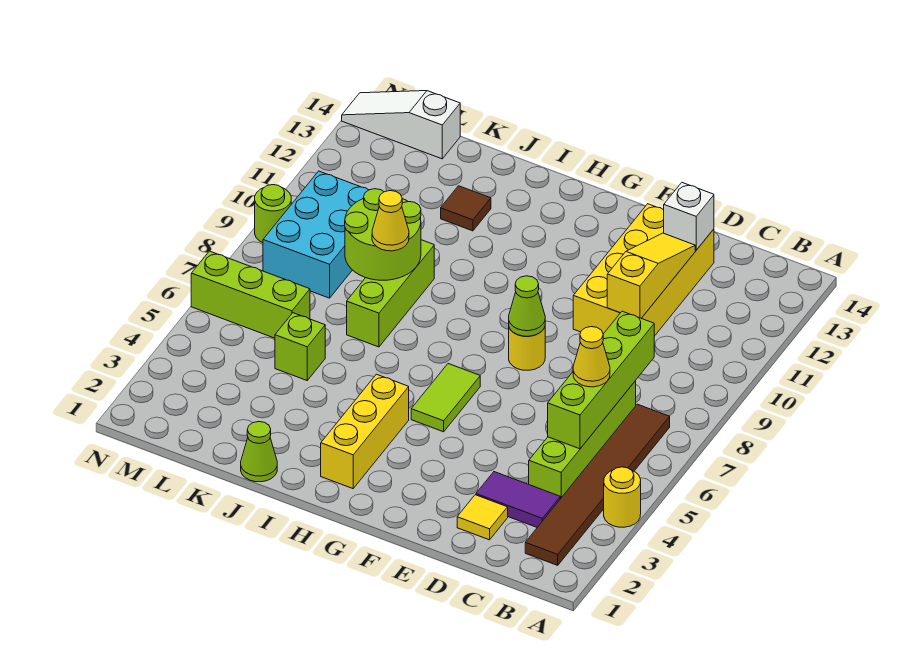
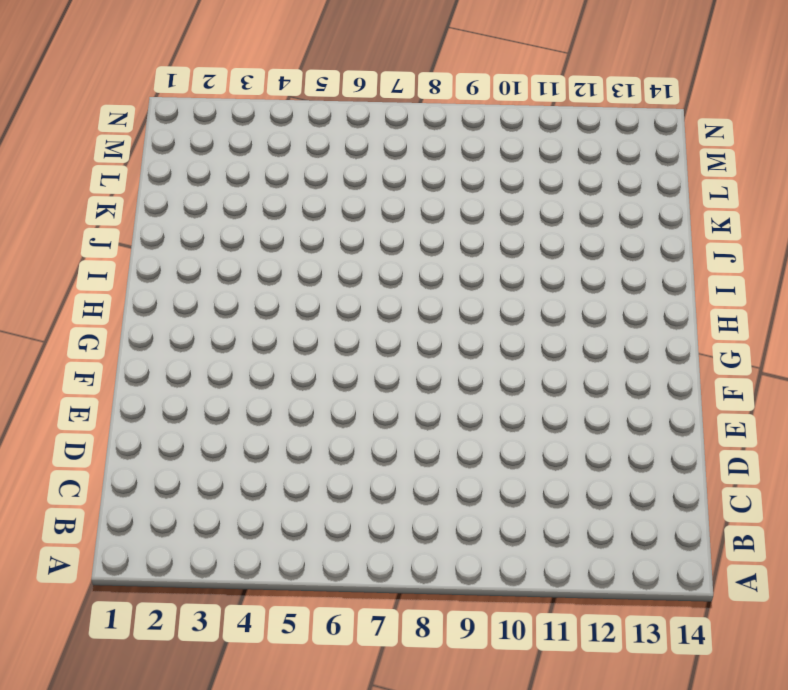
none -> yellow 1x1 round brick [604,467,641,527]
none -> brown 1x6 tile [525,404,670,565]
none -> purple 1x2 tile [476,472,560,527]

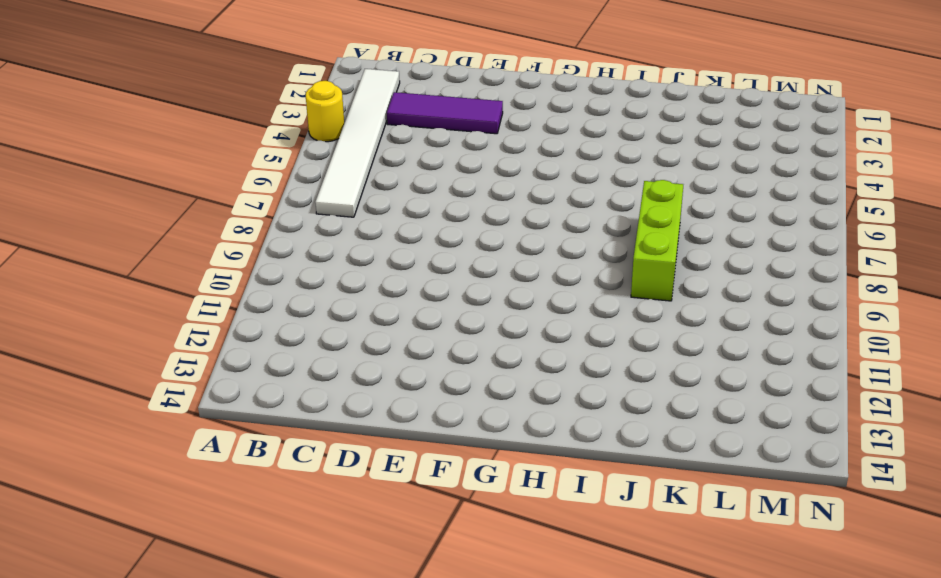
white 1x6 tile [315,69,400,217] -> brown 1x6 tile [525,404,670,565]
purple 1x3 tile [387,92,503,134] -> purple 1x2 tile [476,472,560,527]
none -> lime 1x4 brick [529,381,636,499]
none -> yellow 1x1 tile [457,495,508,540]
none -> yellow 2x4 brick [573,204,714,336]

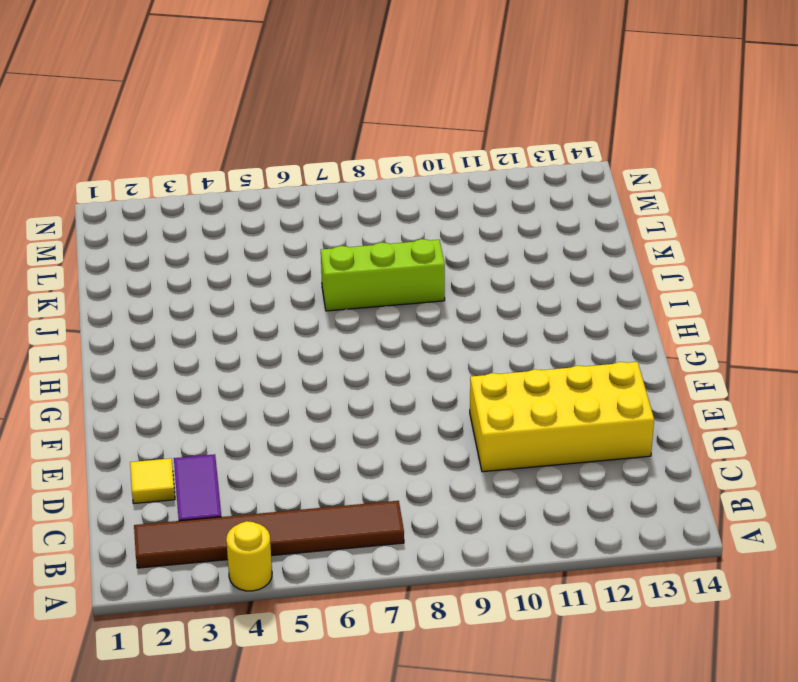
none -> lime 1x4 brick [529,381,636,499]
none -> yellow 1x1 round brick [509,327,545,370]
none -> lime 1x2 tile [411,364,480,432]

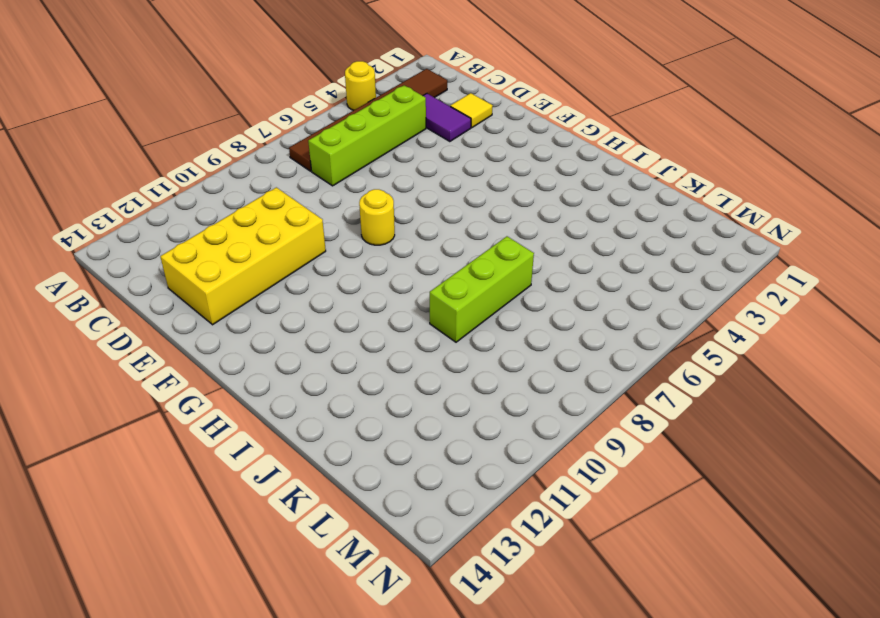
none -> lime 1x2 tile [411,364,480,432]
none -> yellow 1x3 brick [321,374,409,489]
none -> lime 1x1 cone [241,422,277,482]

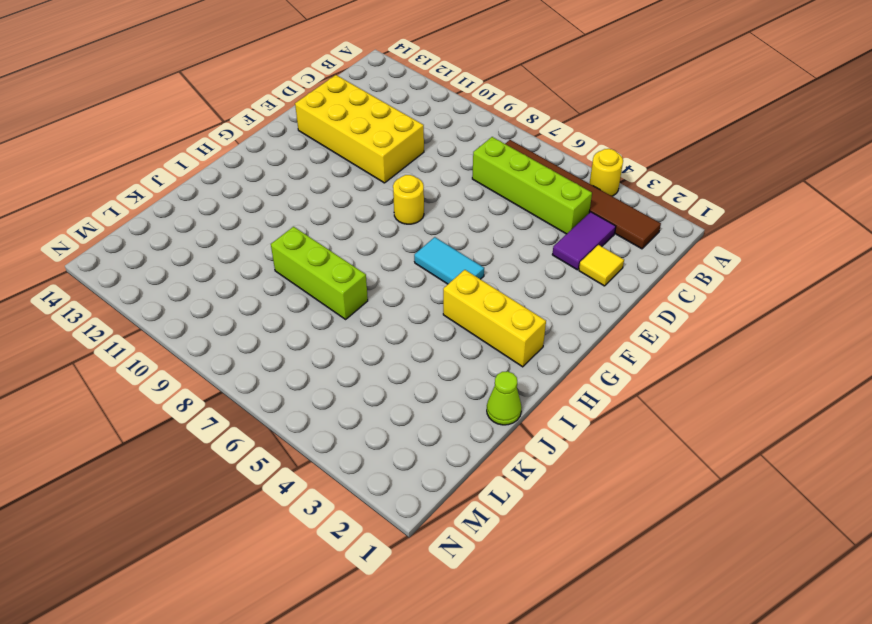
cyan 1x2 tile [414,237,484,284] -> lime 1x2 tile [411,364,480,432]
none -> brown 1x1 tile [441,186,491,231]
none -> lime 1x1 brick [275,313,325,380]
none -> lime 1x3 brick [191,251,310,338]

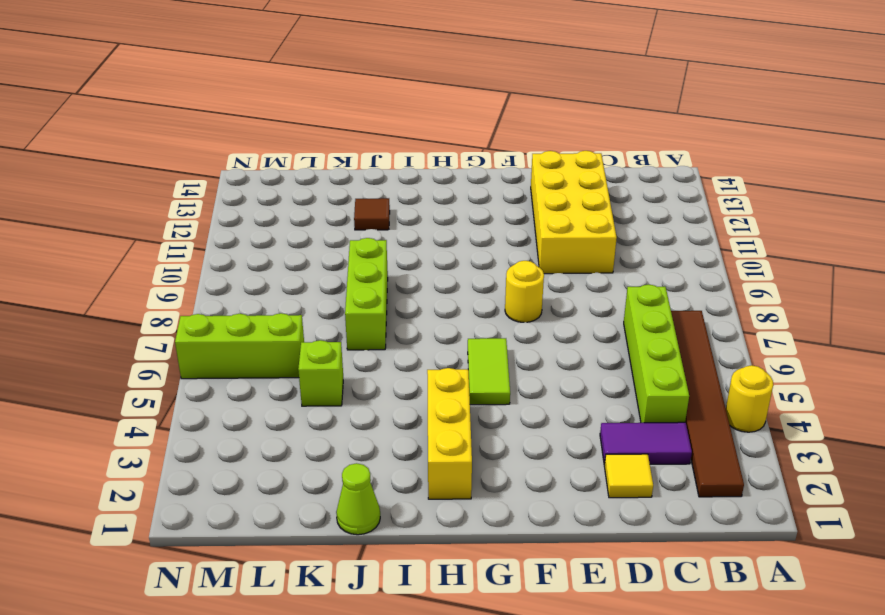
none -> cyan 2x3 brick [263,171,368,298]
none -> white 1x3 slope [342,91,460,159]
none -> lime 1x1 round brick [255,185,291,243]

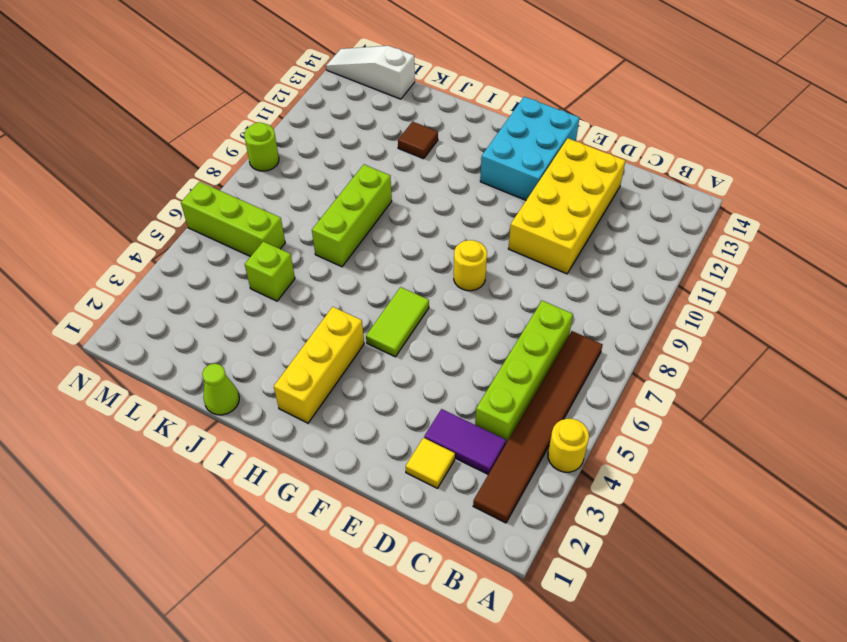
cyan 2x3 brick [480,97,579,200] -> cyan 2x3 brick moved to [263,171,368,298]
none -> lime 1x4 brick [548,311,654,449]
none -> yellow 1x3 slope [607,233,695,318]
none -> white 1x1 brick [664,183,714,250]

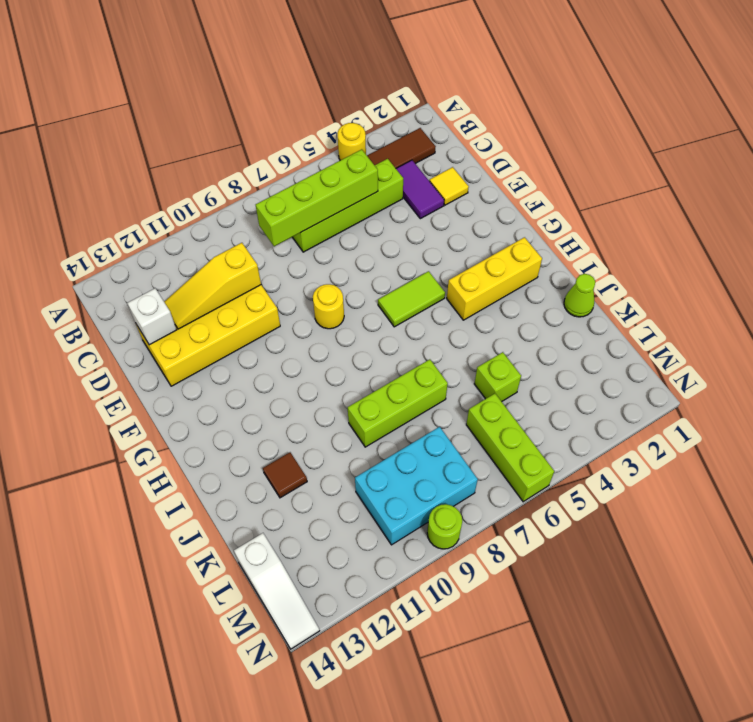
none -> lime 1x1 cone [509,276,545,336]
none -> lime 2x2 round brick [345,189,421,280]
none -> yellow 1x1 cone [573,327,610,387]

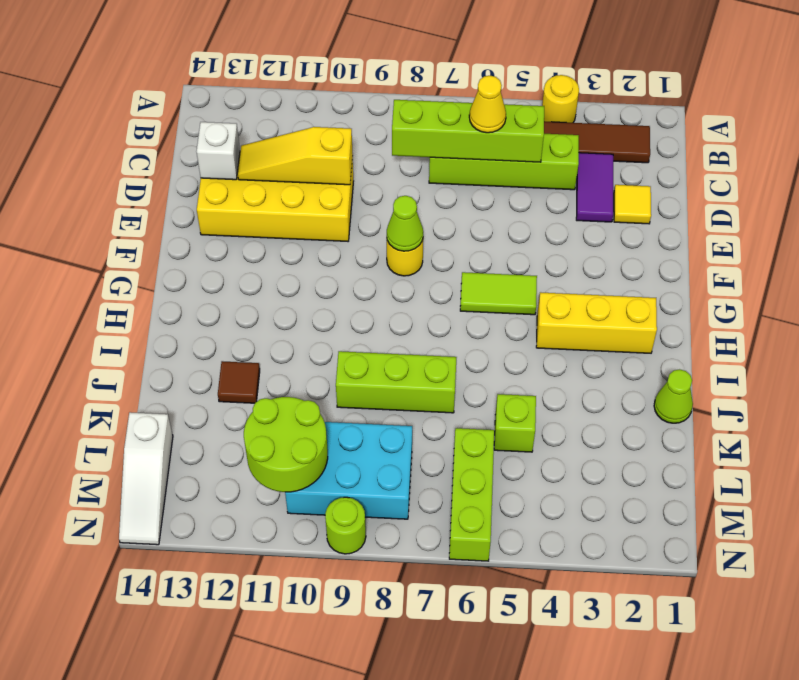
lime 2x2 round brick [244,397,328,492] -> lime 2x2 round brick moved to [345,189,421,280]
none -> yellow 1x1 cone [372,191,409,251]

